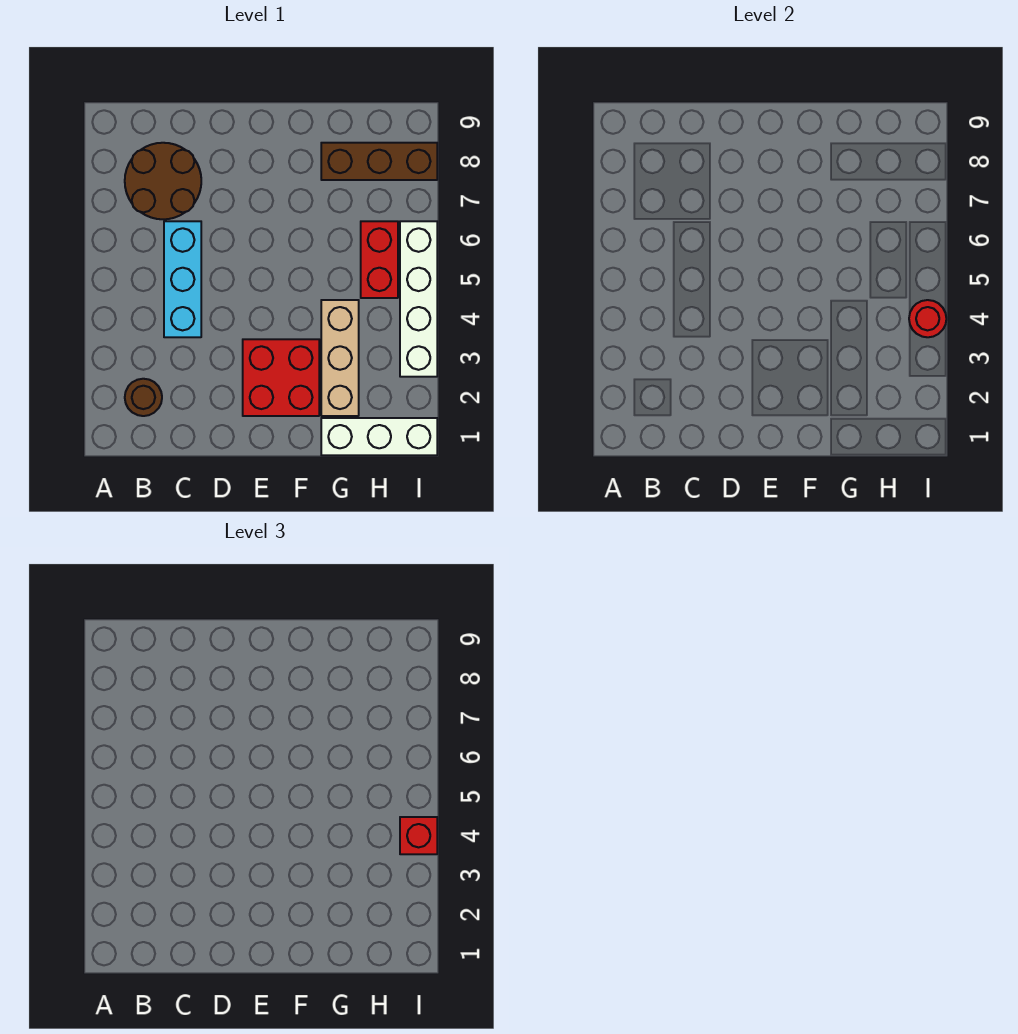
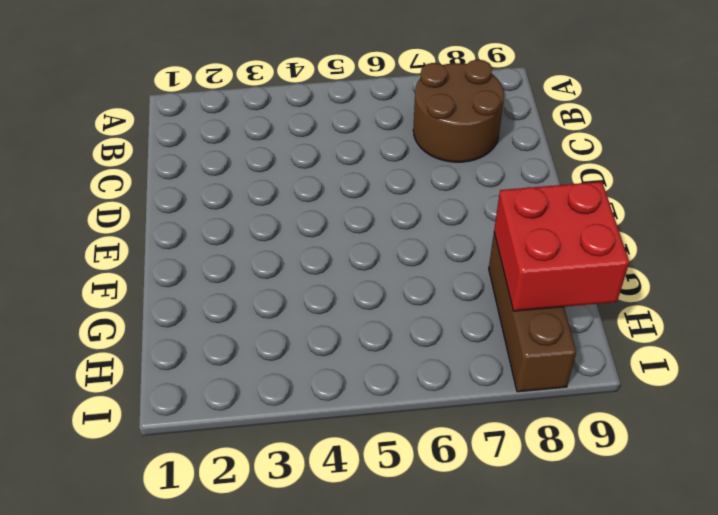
red 2x2 brick [494,182,629,311] -> red 2x2 brick moved to [243,339,319,416]
none -> brown 1x1 round brick [125,379,162,416]
none -> cyan 1x3 brick [164,221,201,337]

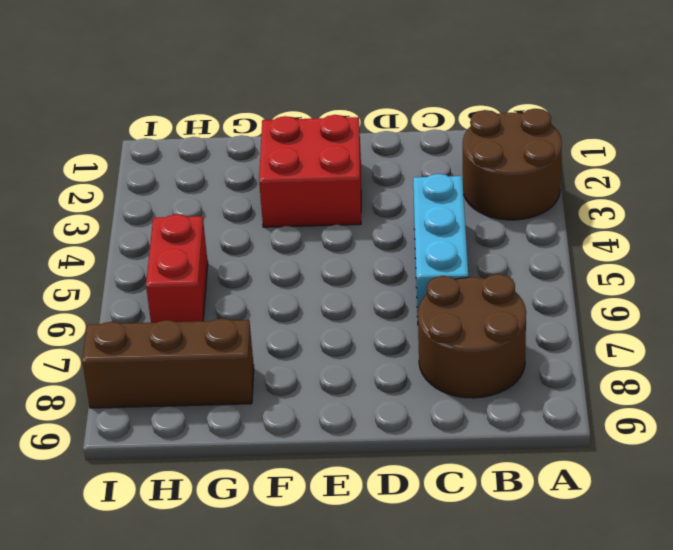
brown 2x2 round brick [463,109,562,220] -> brown 1x1 round brick [125,379,162,416]
none -> white 1x3 brick [321,418,437,455]
none -> tan 1x3 brick [321,300,359,416]

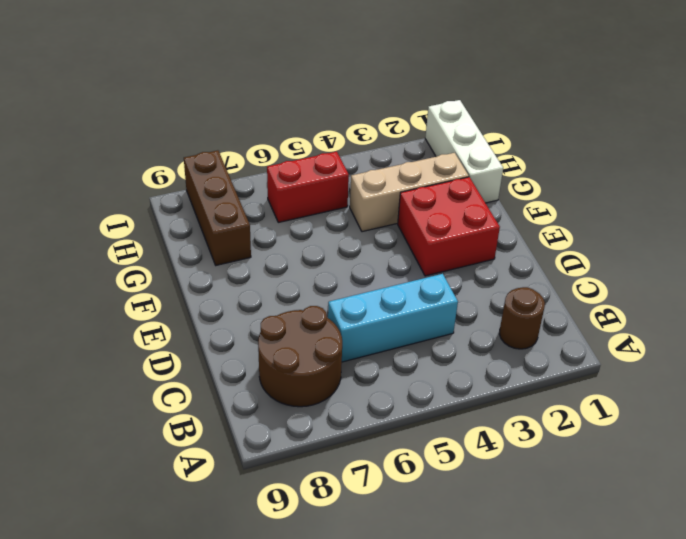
none -> white 1x4 brick [400,221,437,377]
none -> red 1x1 round brick [909,300,946,337]

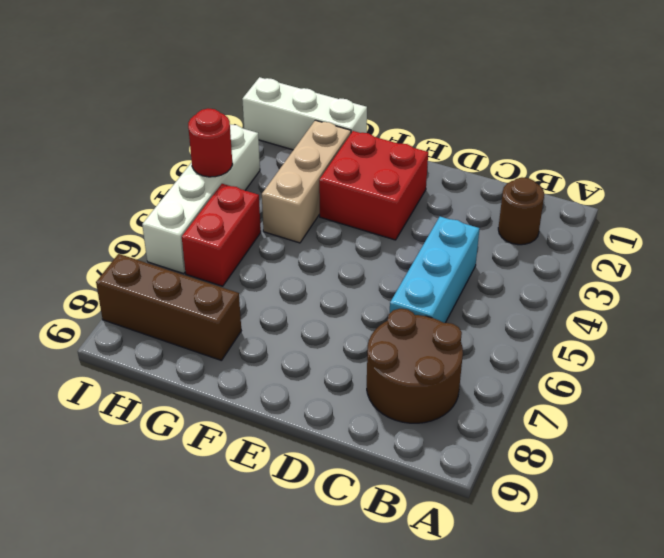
none -> red 1x1 brick [400,817,437,854]

